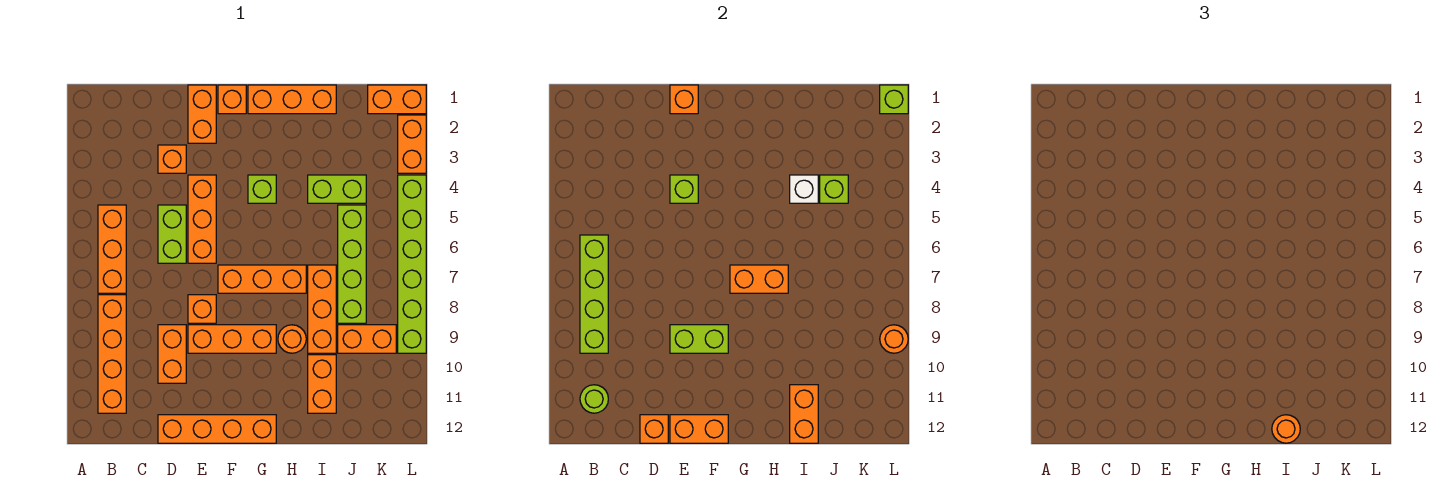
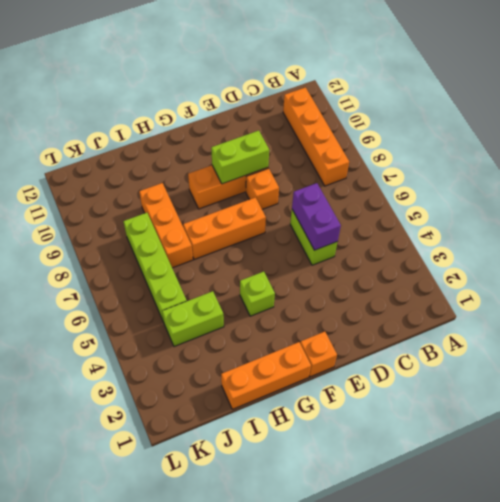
purple 1x2 brick [292,183,341,250] -> none
none -> orange 1x3 brick [98,205,126,293]
none -> orange 1x1 brick [158,145,186,173]
none -> orange 1x2 brick [158,325,186,383]
none -> orange 1x4 brick [158,415,276,443]

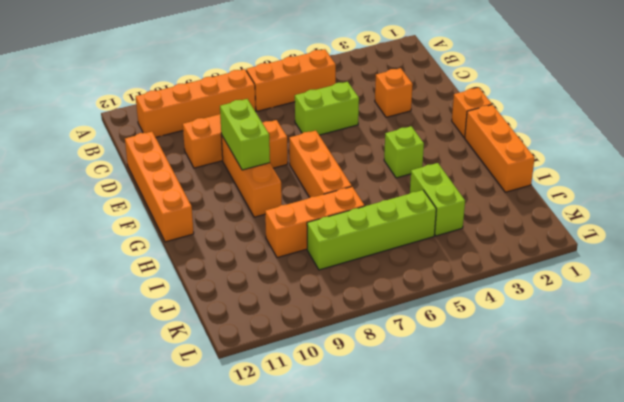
none -> orange 1x2 brick [188,85,216,143]
none -> orange 1x3 brick [188,175,216,263]
none -> orange 1x1 round brick [278,325,306,353]
none -> orange 1x2 brick [308,355,336,413]

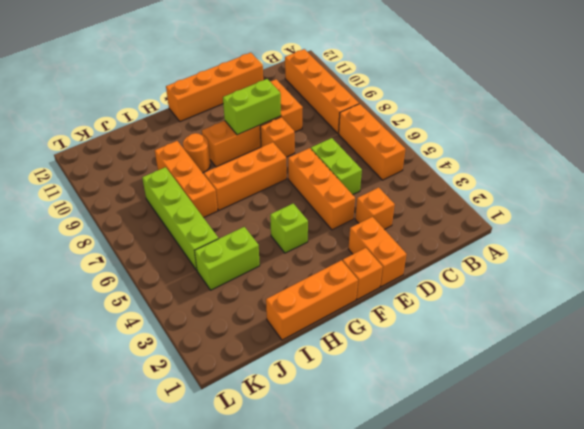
none -> orange 1x2 brick [308,355,336,413]
none -> orange 1x2 brick [338,325,396,353]
none -> orange 1x2 brick [368,85,426,114]
none -> orange 1x2 brick [398,115,426,173]

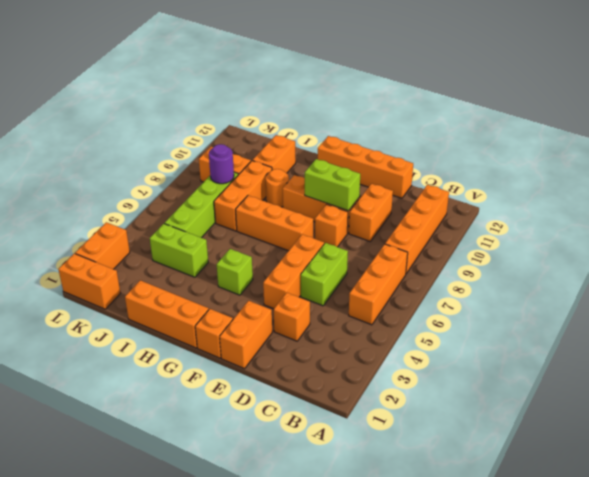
purple 1x1 round brick [209,144,234,184] -> none
none -> lime 1x6 brick [398,175,426,353]
none -> lime 1x4 brick [580,235,608,353]
none -> lime 1x1 round brick [580,385,608,413]
none -> orange 1x1 brick [640,415,668,443]

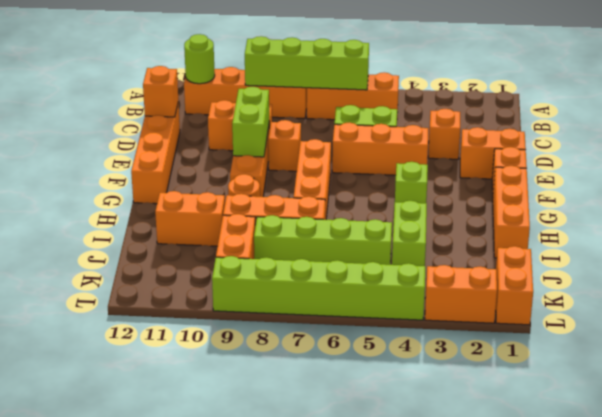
none -> orange 1x1 brick [670,85,698,114]
none -> lime 1x1 brick [670,175,698,203]
none -> orange 1x2 brick [670,415,728,443]
none -> orange 1x2 brick [730,265,788,293]

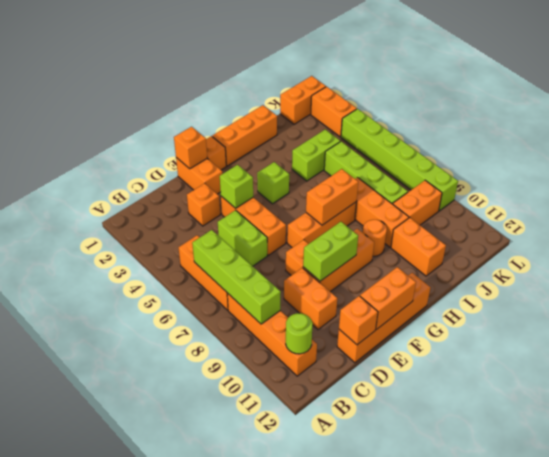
none -> white 1x1 brick [790,175,818,203]
none -> orange 1x2 brick [790,385,818,443]
none -> lime 1x1 brick [820,175,848,203]
none -> lime 1x1 brick [880,85,908,114]

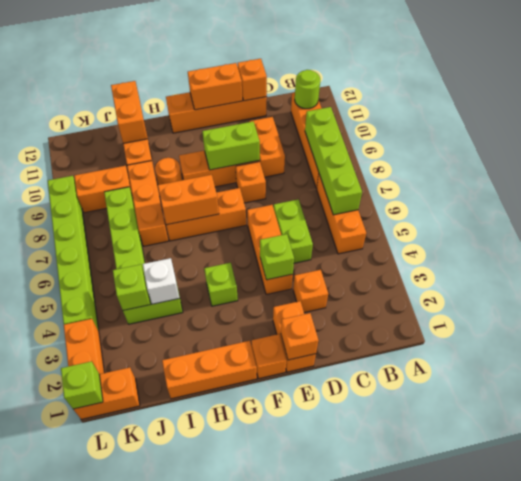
none -> orange 1x1 round brick [880,325,908,353]
none -> orange 1x1 round brick [1272,415,1300,443]

